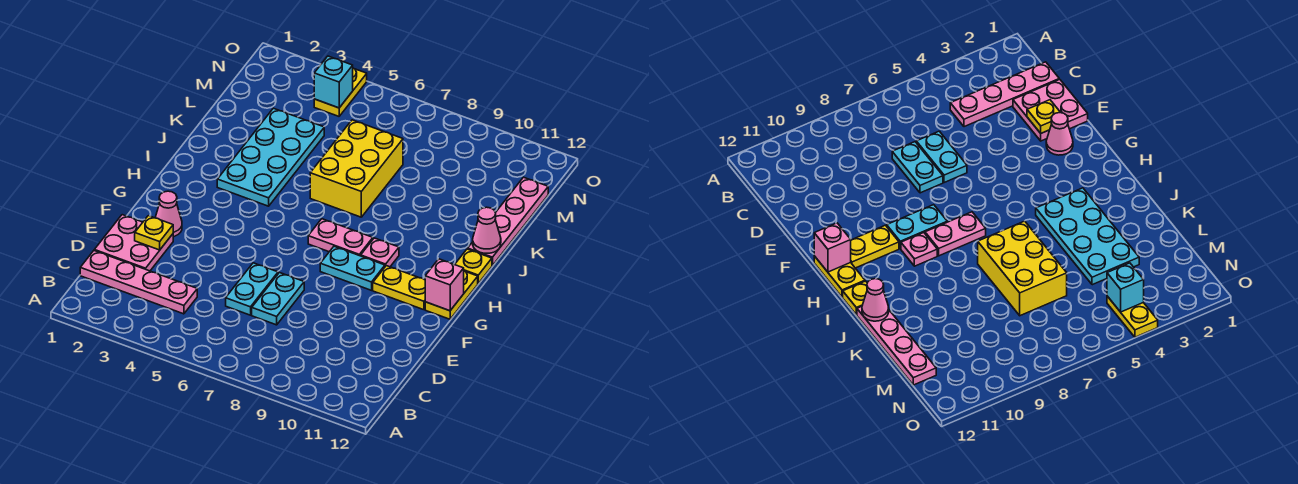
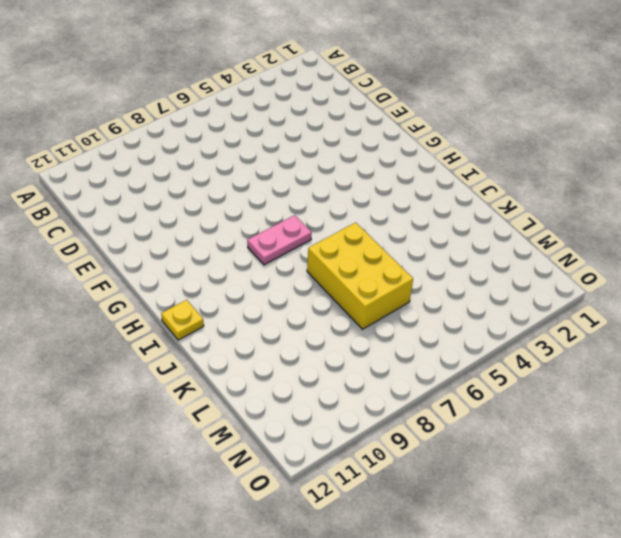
none -> pink 1x4 plate [80,251,197,314]
none -> pink 2x2 plate [94,215,173,271]
none -> cyan 1x2 plate [226,263,278,315]

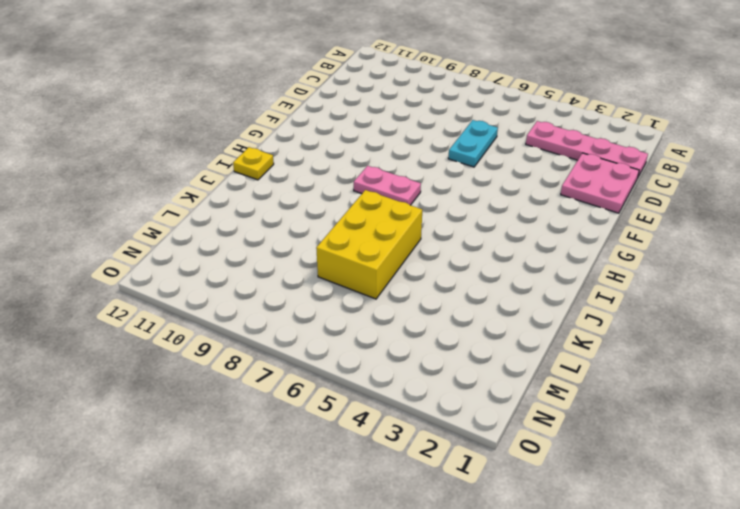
none -> cyan 1x2 plate [252,273,304,325]
none -> pink 1x1 cone [155,191,182,237]
none -> cyan 1x2 plate [320,246,385,290]

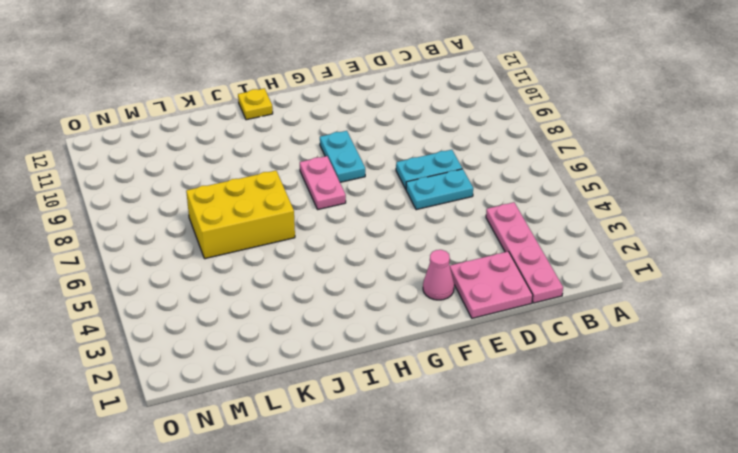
none -> yellow 1x2 plate [373,266,425,310]
none -> yellow 1x2 plate [425,271,478,319]
none -> pink 1x1 plate [361,238,399,267]

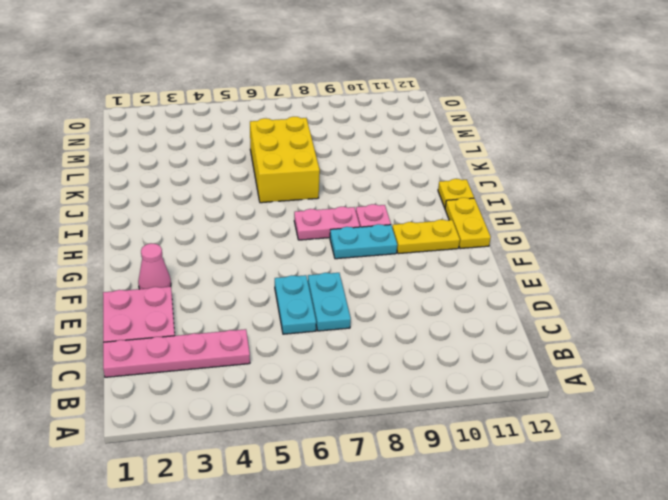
none -> cyan 2x4 plate [217,108,324,206]
none -> pink 1x4 plate [468,177,548,266]
none -> yellow 1x2 plate [314,68,367,116]

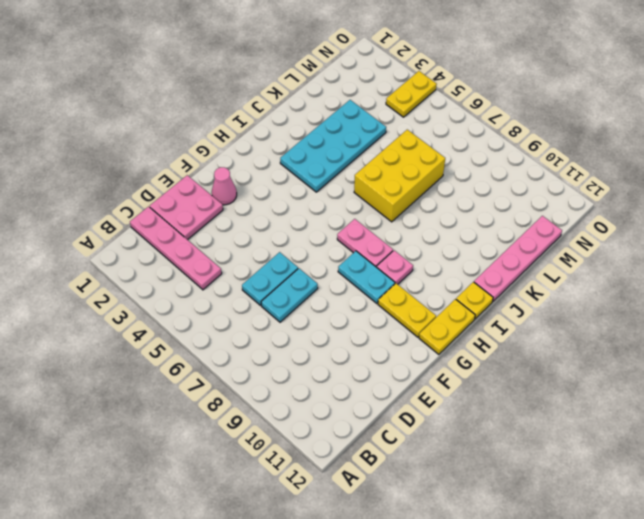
none -> yellow 1x1 plate [135,216,173,250]
none -> pink 1x1 brick [425,259,464,311]
none -> pink 1x1 cone [473,207,501,253]

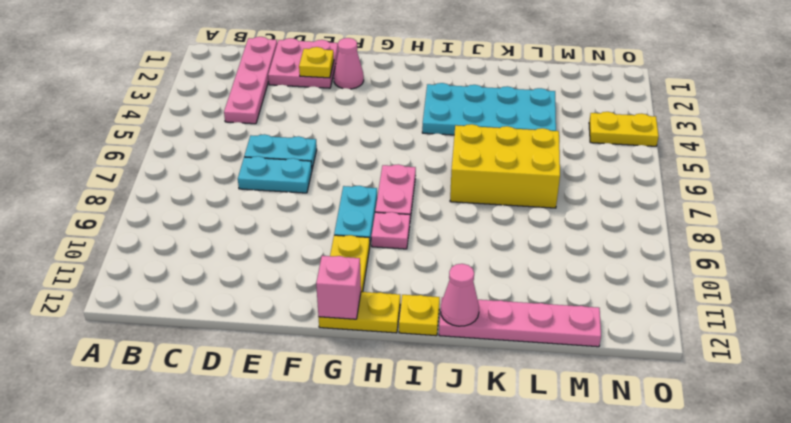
none -> cyan 1x1 brick [314,56,353,108]

